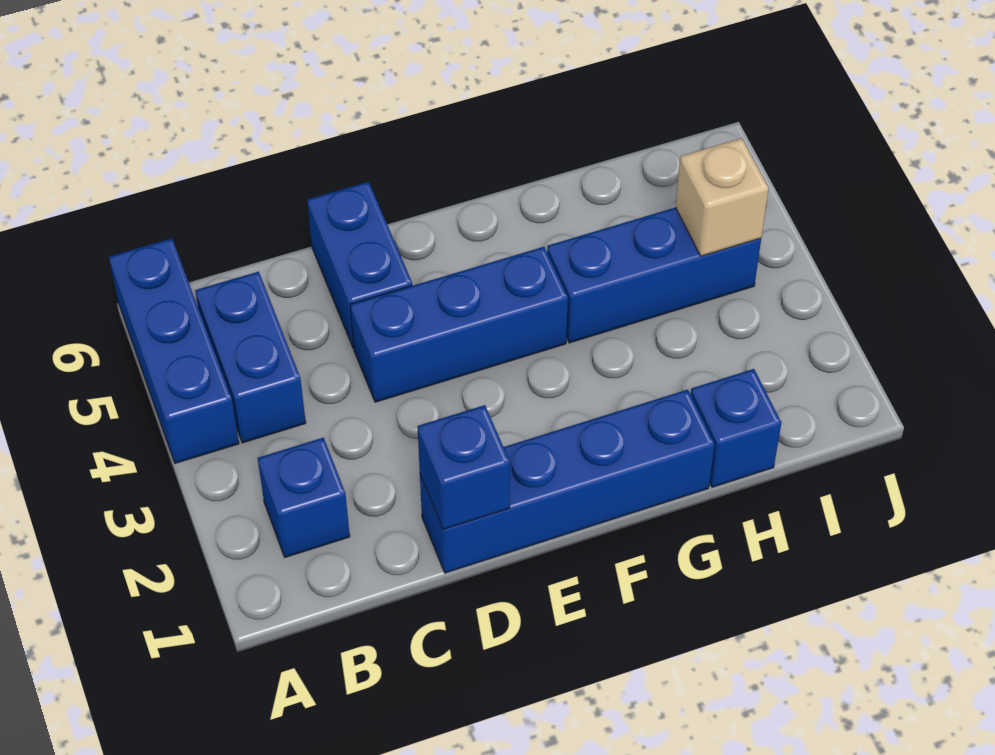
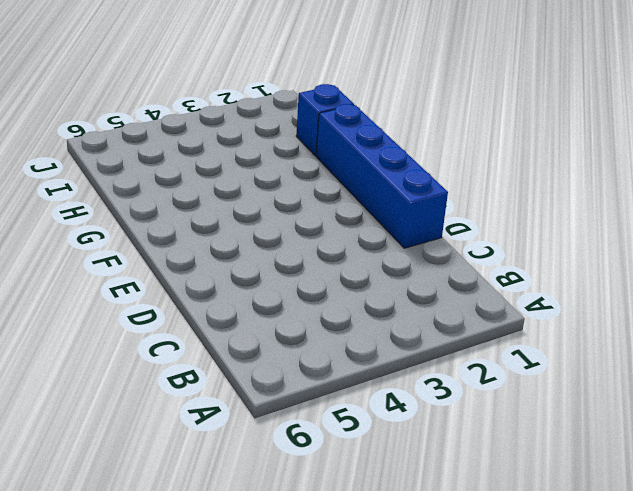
none -> blue 1x3 brick [109,238,239,463]
none -> blue 1x1 brick [258,438,350,557]

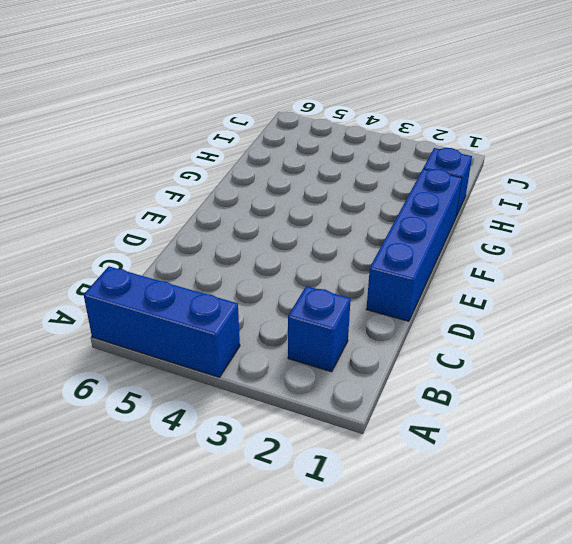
none -> blue 1x2 brick [195,272,306,443]
none -> blue 1x3 brick [350,247,568,402]

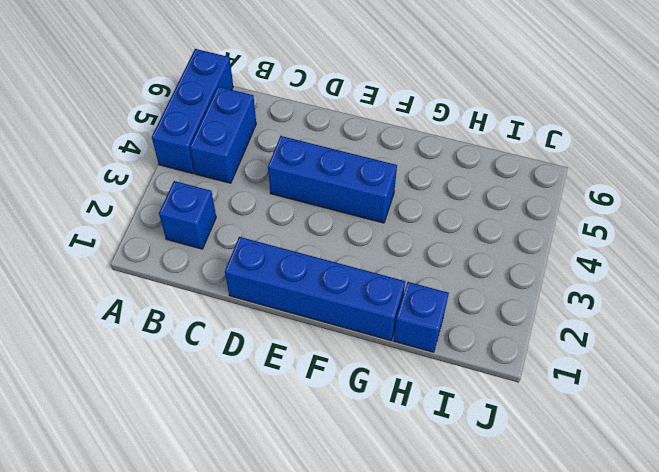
none -> blue 1x2 brick [307,182,412,348]
none -> blue 1x3 brick [547,207,761,343]

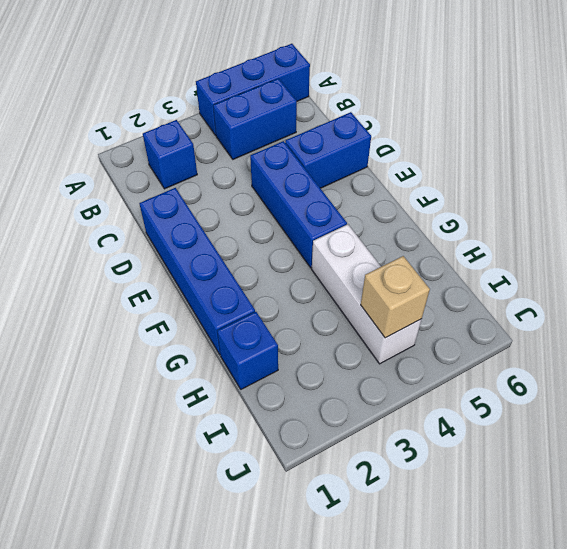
white 1x3 brick [312,224,422,364] -> blue 1x3 brick [547,207,761,343]
none -> blue 1x1 brick [418,405,510,529]

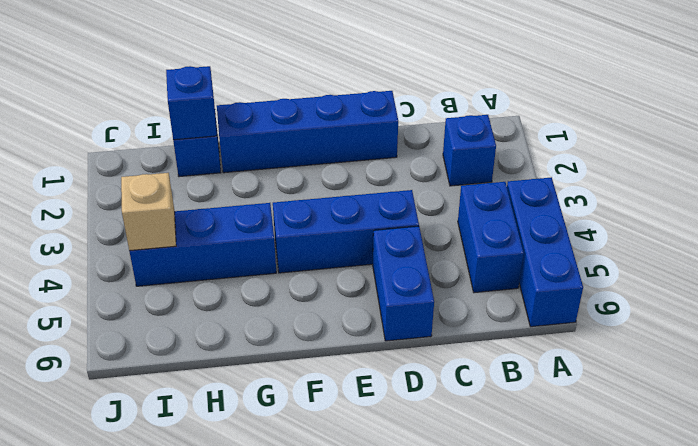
blue 1x1 brick [166,66,217,140] -> blue 1x1 brick moved to [418,405,510,529]

